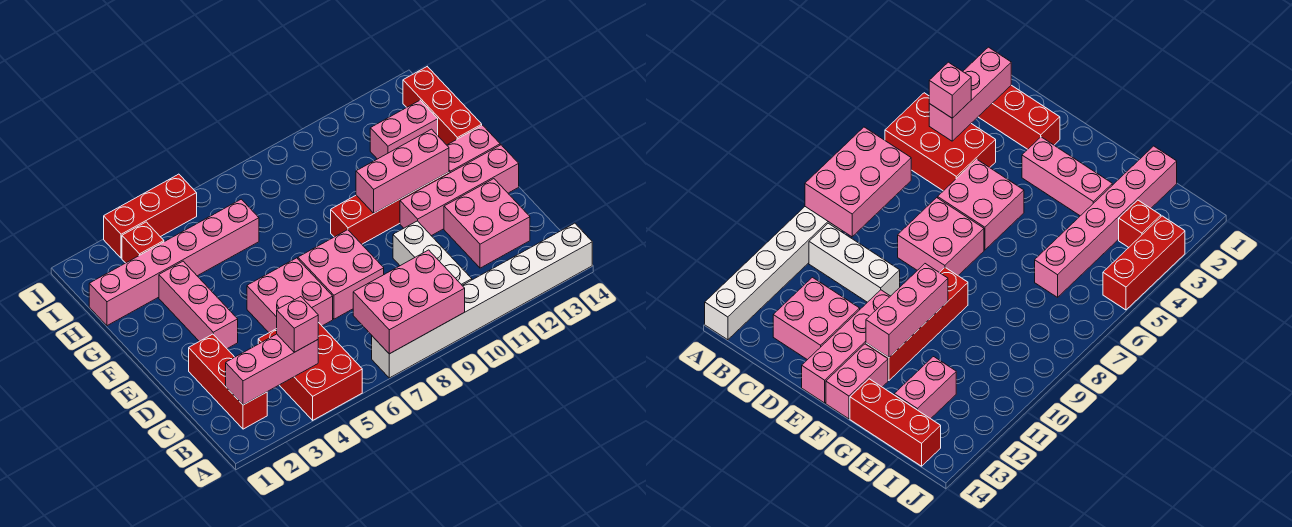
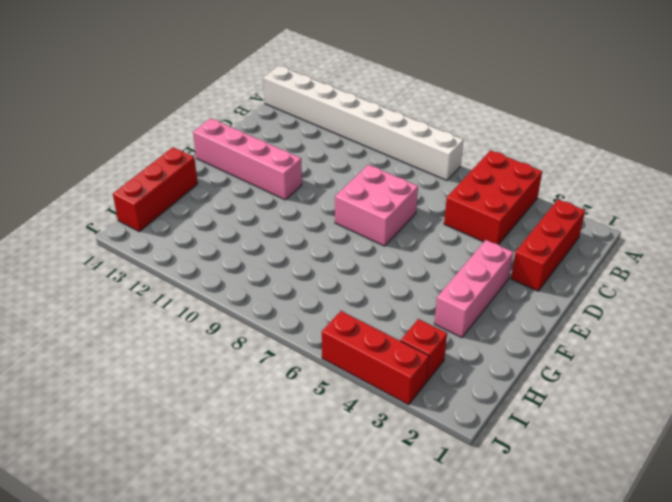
none -> white 1x3 brick [393,221,472,285]
none -> pink 2x2 brick [444,179,530,268]
none -> pink 2x2 brick [247,258,333,333]

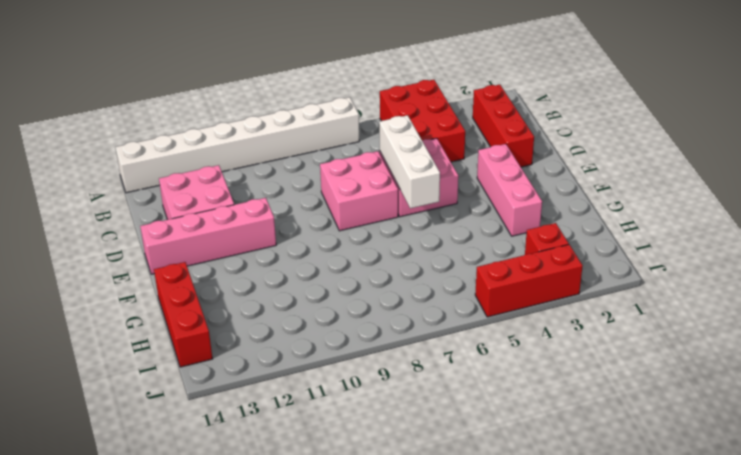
white 1x3 brick [379,115,440,208] -> white 1x3 brick moved to [393,221,472,285]
none -> red 1x4 brick [331,172,449,244]
none -> pink 1x2 brick [447,125,500,173]
none -> pink 1x6 brick [89,199,259,326]

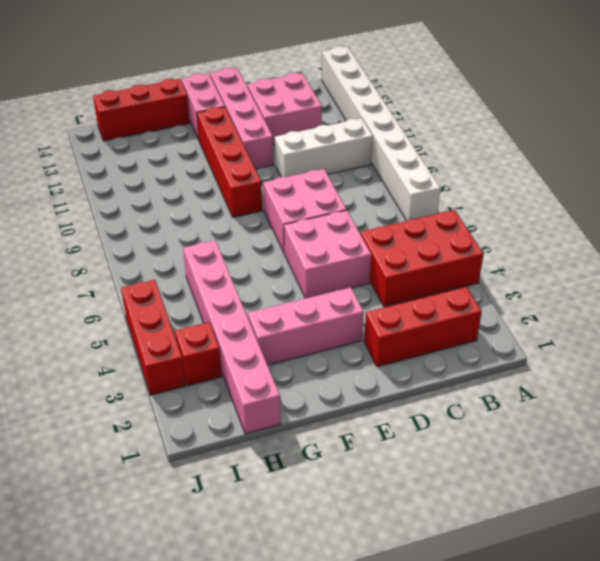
none -> pink 1x2 brick [370,100,438,159]
none -> pink 2x3 brick [353,250,465,354]
none -> pink 1x3 brick [226,334,318,405]

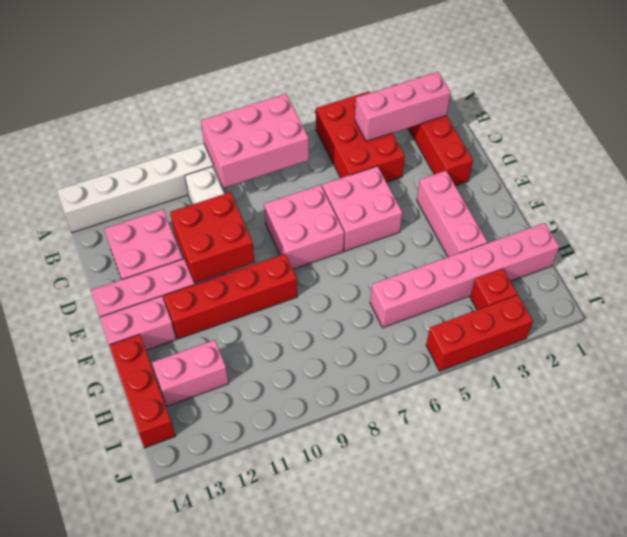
red 2x2 brick [170,192,254,283] -> none
none -> pink 1x3 brick [356,129,449,213]
none -> pink 1x1 brick [277,297,318,352]

